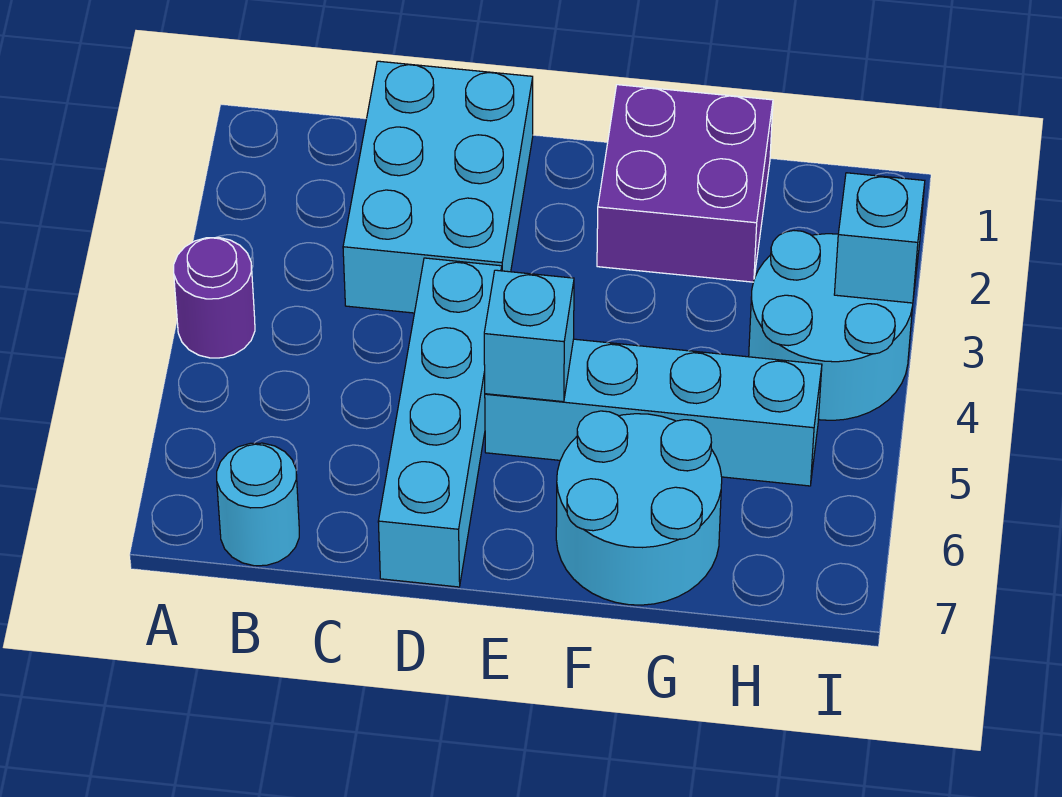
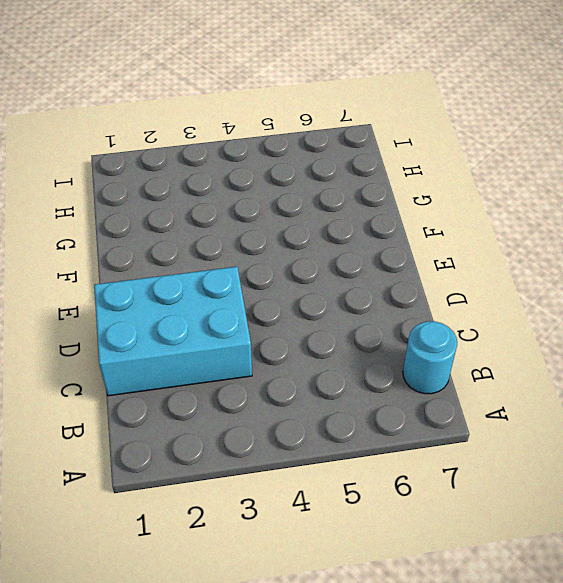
none -> purple 1x1 round brick [174,237,255,358]
none -> cyan 1x4 brick [378,258,502,587]

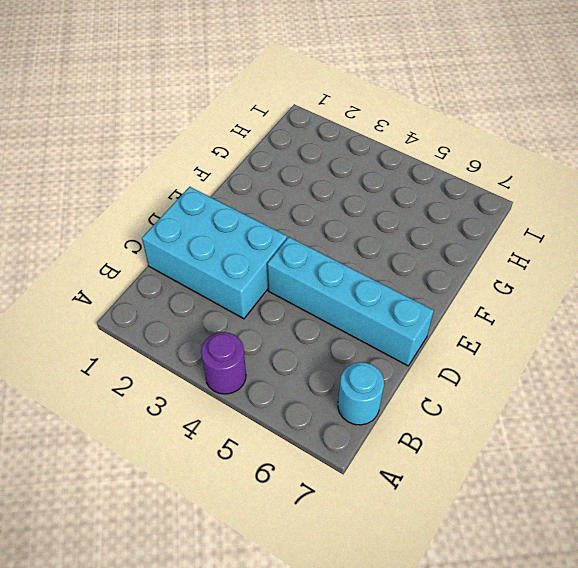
none -> cyan 1x4 brick [485,339,822,486]
none -> purple 2x2 brick [597,85,773,282]

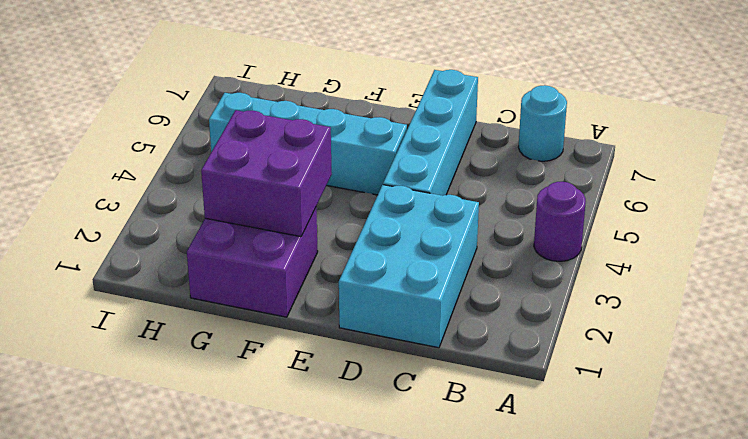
purple 2x2 brick [201,110,332,237] -> none
none -> cyan 2x2 round brick [556,411,722,605]
none -> cyan 2x2 round brick [749,231,913,420]

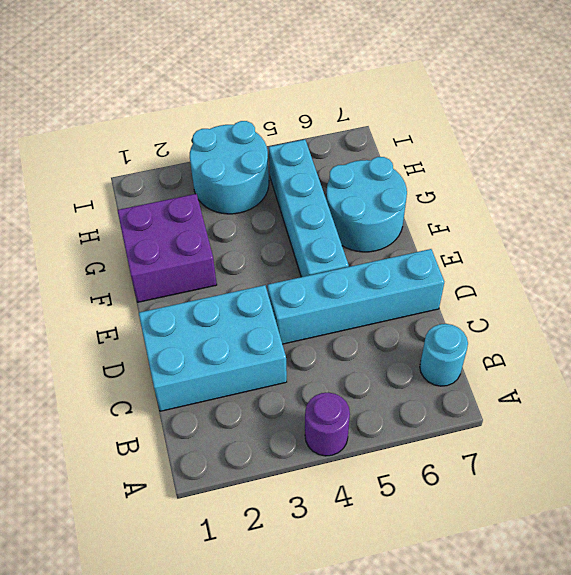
none -> cyan 1x1 brick [484,270,574,402]
none -> cyan 1x1 brick [834,173,925,303]

